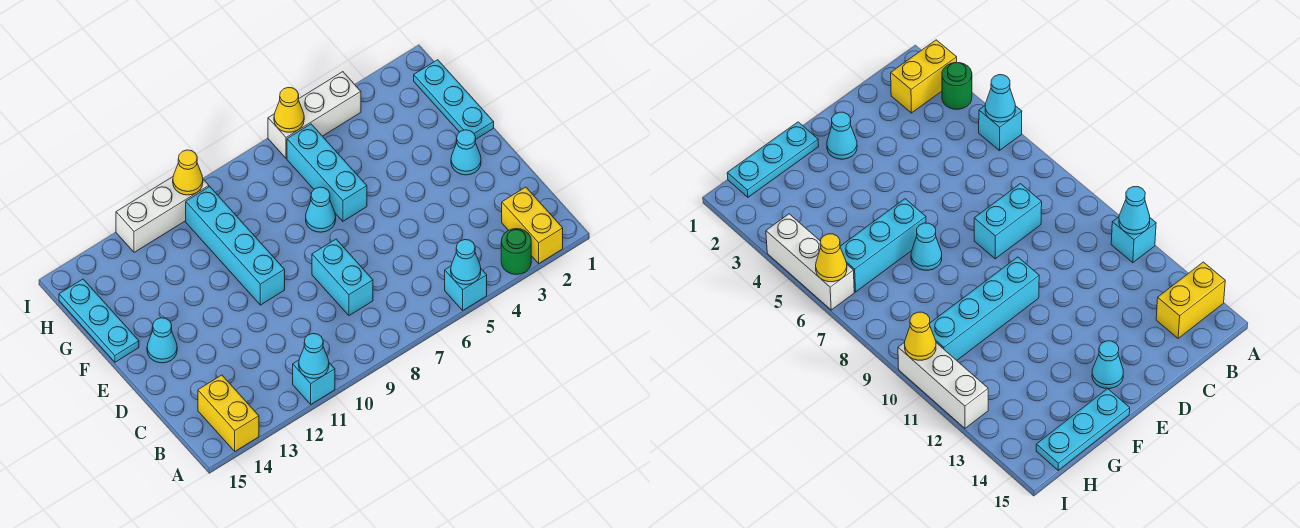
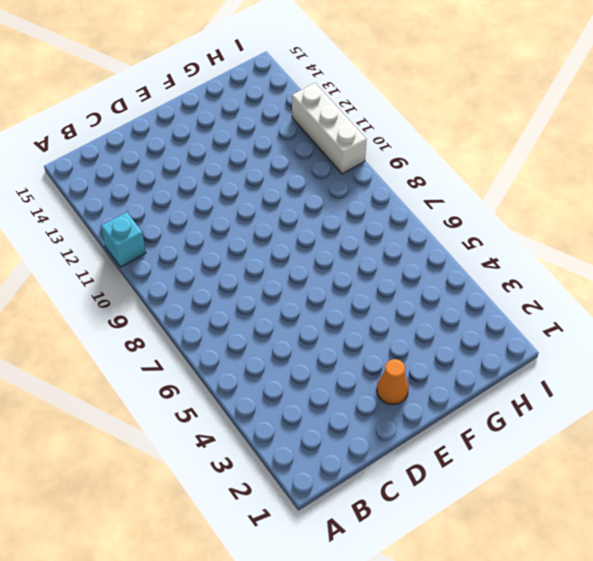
orange 1x1 cone [377,359,409,405] -> cyan 1x1 cone [451,130,481,175]
none -> yellow 1x2 brick [502,187,563,263]
none -> green 1x1 round brick [501,229,531,275]
none -> cyan 1x1 brick [445,266,487,310]

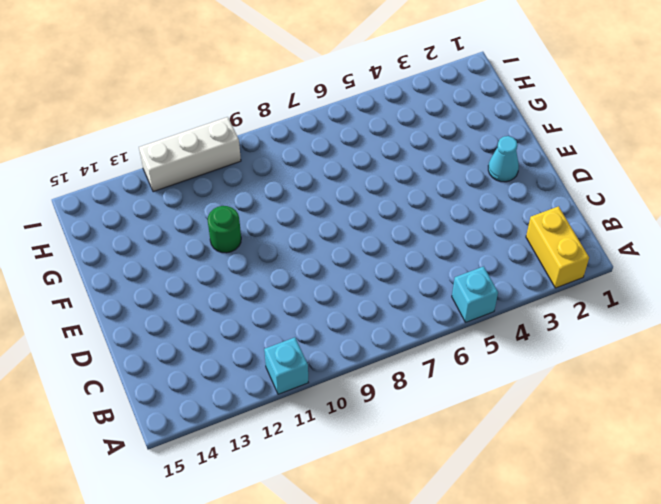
green 1x1 round brick [208,206,241,253] -> green 1x1 round brick moved to [501,229,531,275]
none -> yellow 1x2 brick [198,375,259,451]
none -> cyan 1x2 brick [312,239,373,316]
none -> cyan 1x4 brick [186,187,285,305]

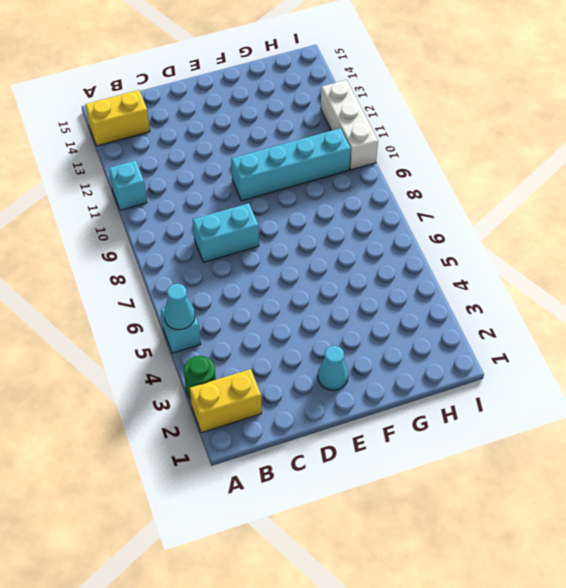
none -> cyan 1x1 cone [147,318,177,363]
none -> cyan 1x3 plate [414,60,494,139]
none -> cyan 1x3 brick [287,124,367,221]

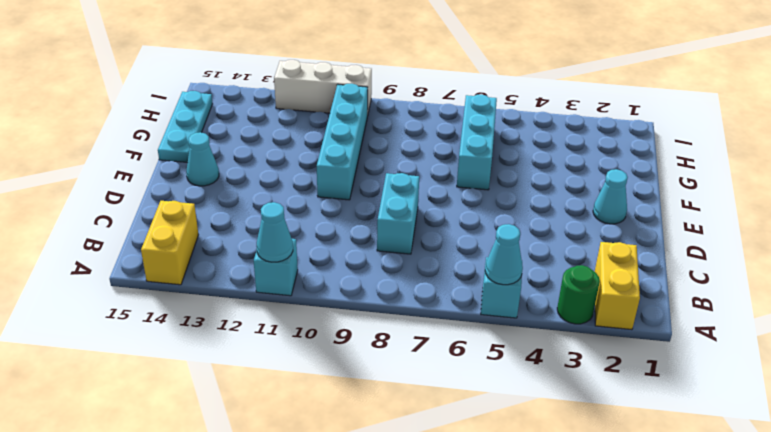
none -> cyan 1x3 plate [414,60,494,139]
none -> cyan 1x1 cone [306,187,336,232]
none -> white 1x3 brick [268,72,361,158]

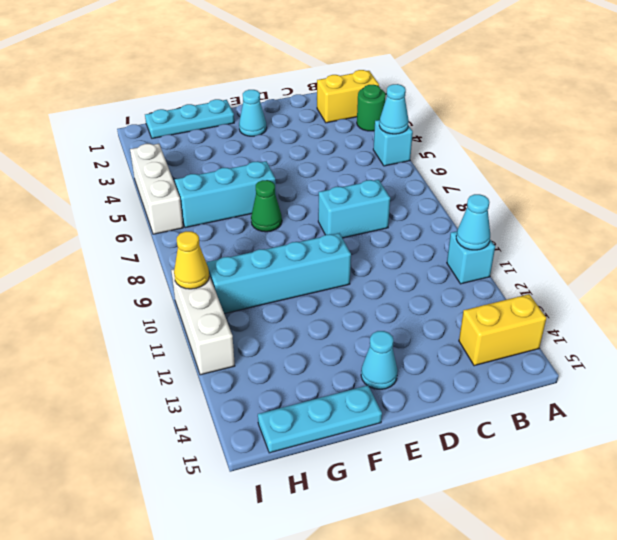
green 1x1 cone [251,180,282,232] -> cyan 1x1 cone [306,187,336,232]
none -> yellow 1x1 cone [274,87,304,132]

